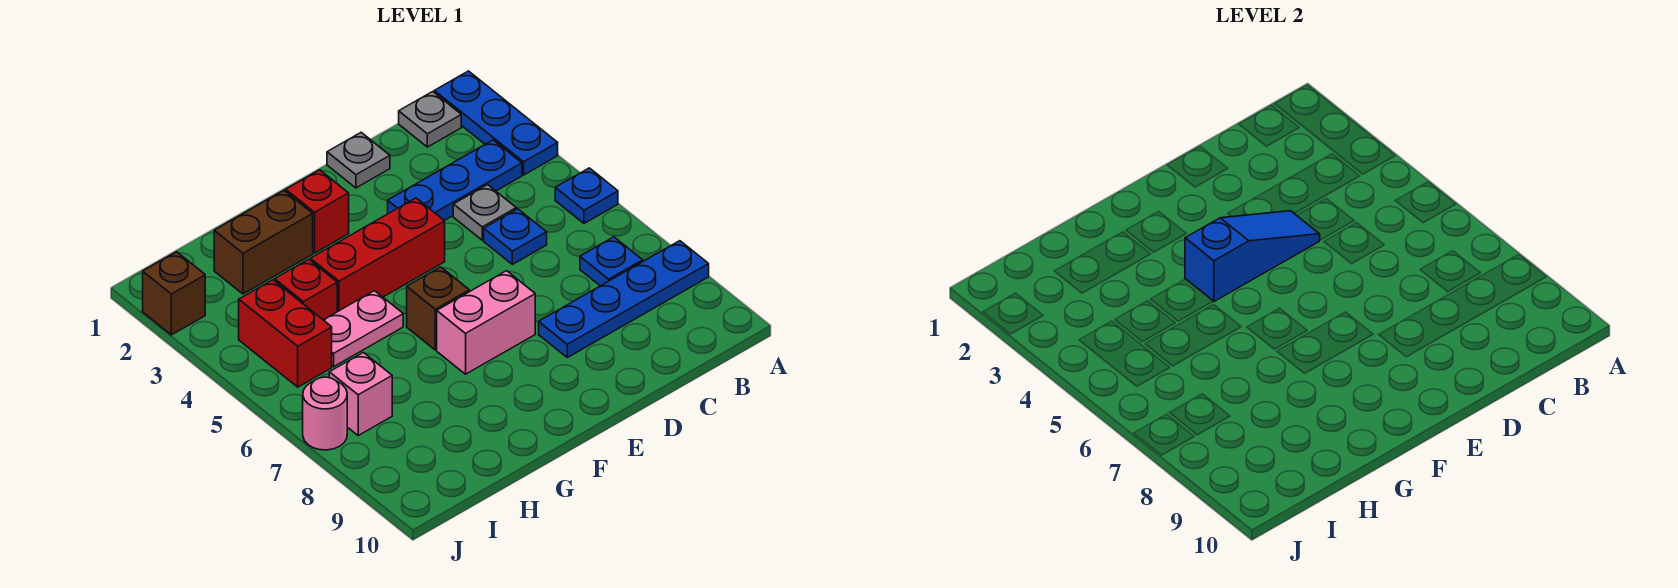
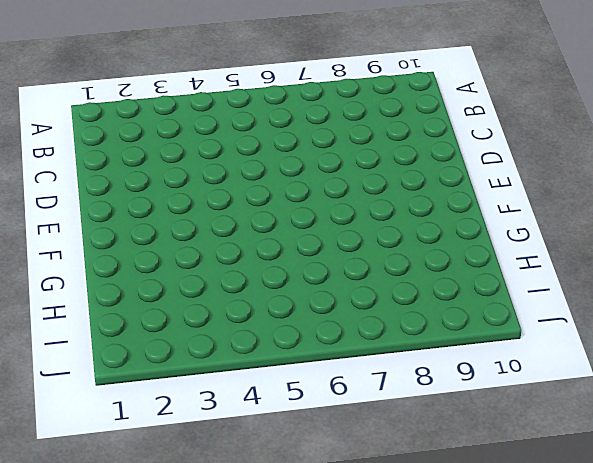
none -> blue 1x3 plate [434,71,558,175]
none -> blue 1x1 plate [555,168,618,223]
none -> blue 1x4 plate [539,241,709,357]

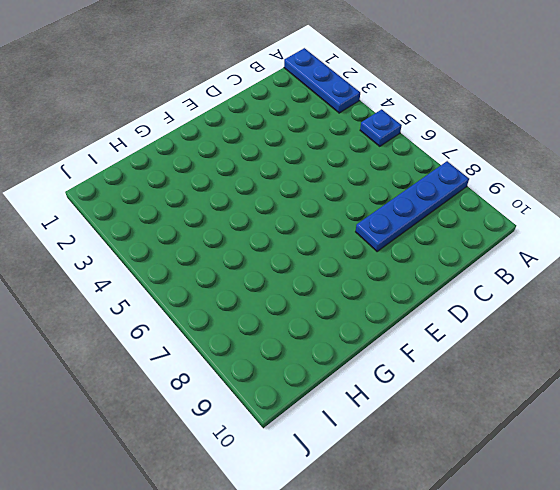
none -> grey 1x1 plate [399,92,461,147]
none -> blue 1x3 plate [388,140,522,221]
none -> blue 1x1 plate [580,237,643,286]

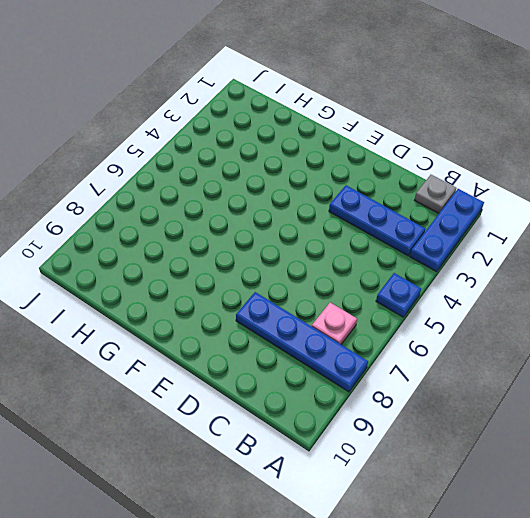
pink 1x1 plate [312,303,357,344] -> blue 1x1 plate [580,237,643,286]
none -> grey 1x1 plate [453,185,516,240]
none -> blue 1x1 plate [484,209,547,264]
none -> grey 1x1 plate [327,133,390,188]

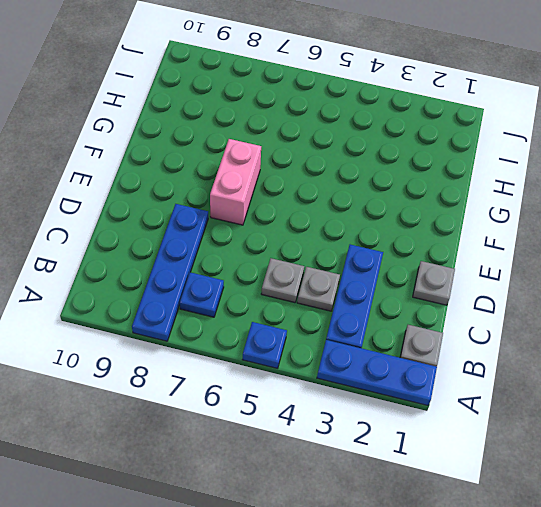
grey 1x1 plate [261,258,304,303] -> blue 1x1 plate [484,209,547,264]
none -> red 1x3 brick [310,198,445,312]
none -> red 1x1 brick [286,170,349,253]
none -> brown 1x1 brick [407,267,469,350]

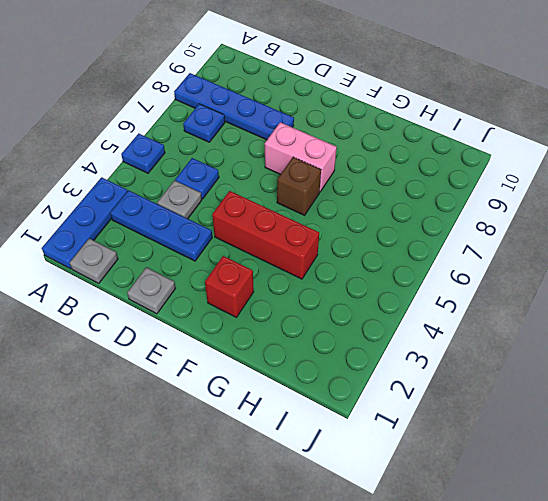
none -> brown 1x2 brick [214,191,313,294]
none -> pink 1x2 plate [324,291,403,367]
none -> red 1x1 brick [275,259,337,320]

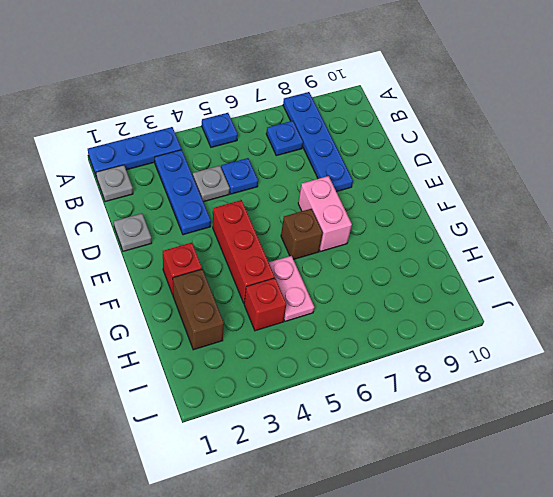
none -> red 1x2 brick [239,280,332,387]
none -> pink 1x1 brick [329,353,392,435]
none -> brown 1x1 brick [143,252,205,335]

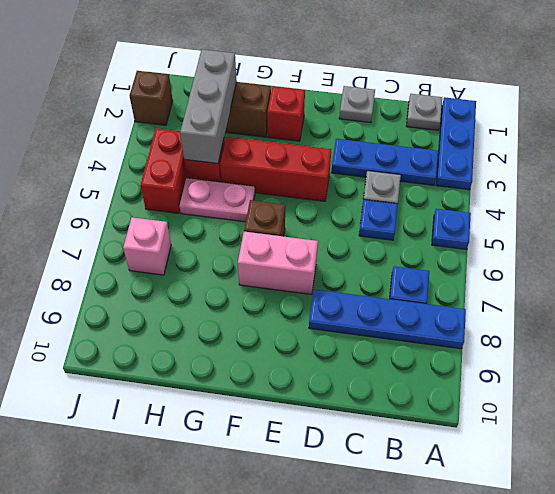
grey 1x3 brick [180,50,237,163] -> none
none -> pink 1x1 round brick [303,377,347,450]
none -> blue 1x3 slope [1185,211,1320,301]

